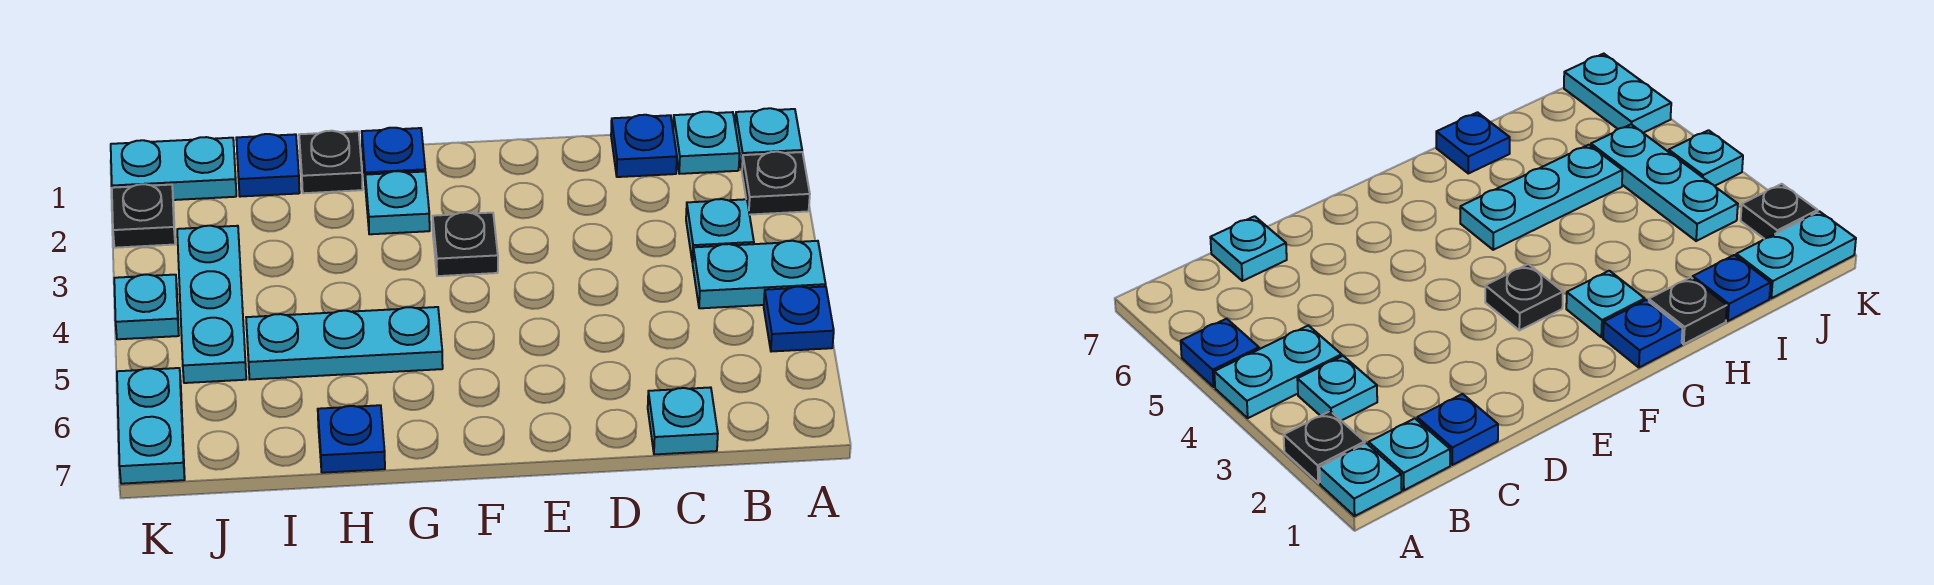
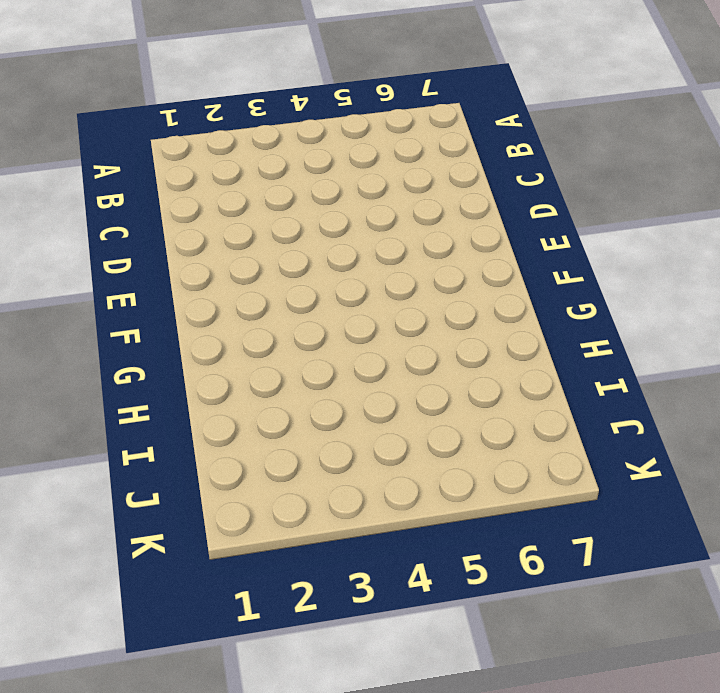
none -> cyan 1x1 plate [735,108,802,169]
none -> black 1x1 plate [742,152,810,215]
none -> cyan 1x2 plate [693,241,826,308]

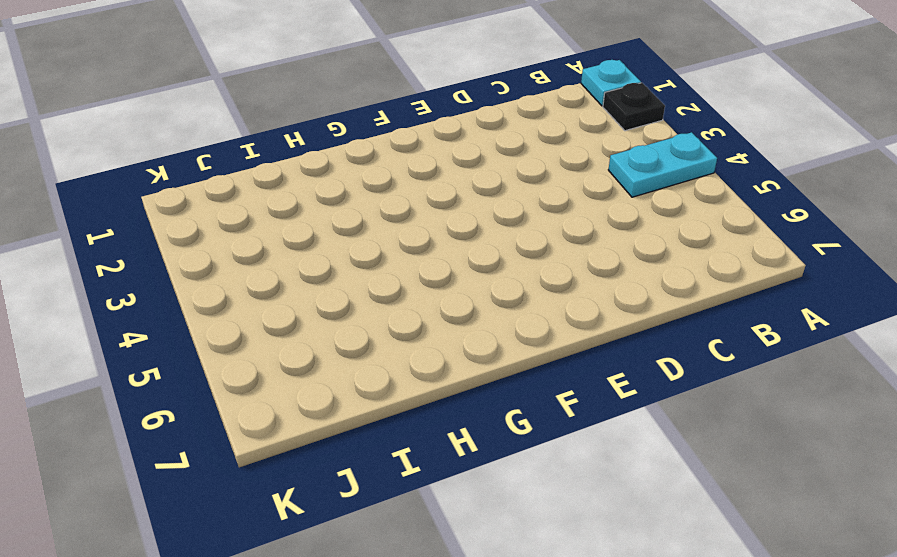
none -> blue 1x1 plate [764,286,834,352]
none -> cyan 1x1 plate [673,112,740,174]
none -> cyan 1x1 plate [686,199,754,262]

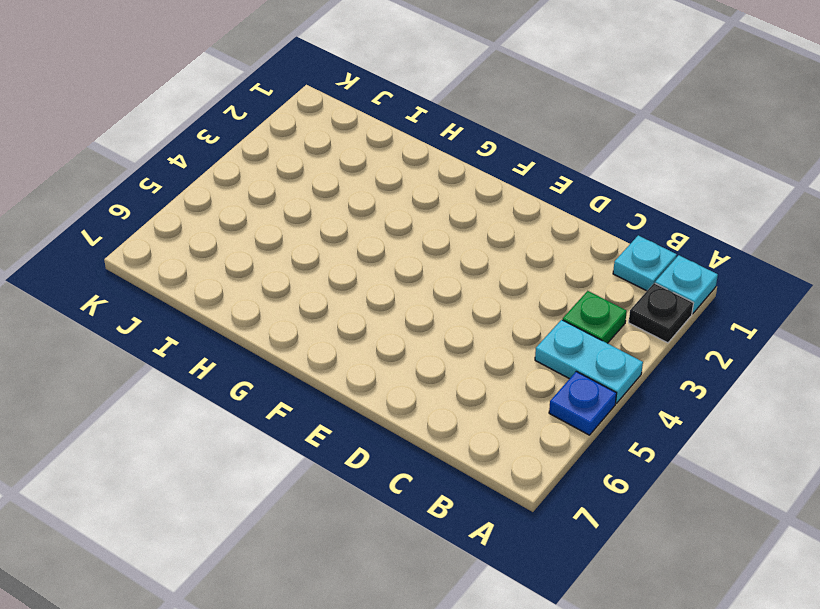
green 1x1 plate [563,291,627,343] -> cyan 1x1 plate [686,199,754,262]
none -> blue 1x1 plate [611,115,677,177]
none -> cyan 1x1 plate [648,387,718,455]
none -> black 1x1 plate [433,212,498,276]

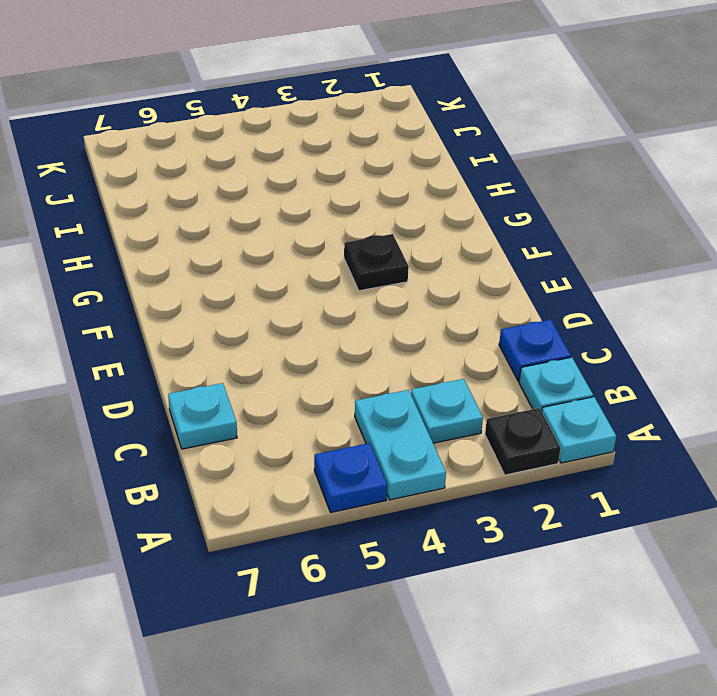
none -> blue 1x1 plate [362,128,425,189]
none -> cyan 1x1 plate [365,171,430,234]
none -> cyan 1x3 plate [246,307,443,379]

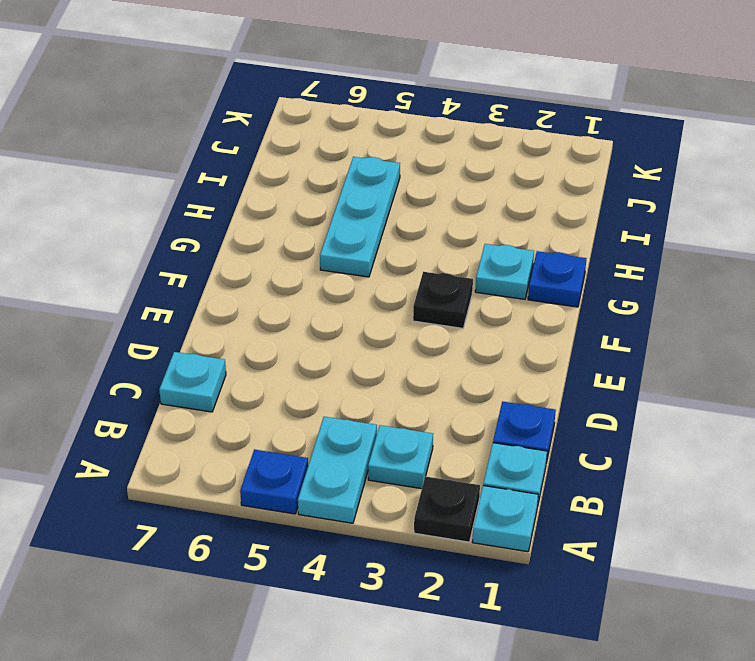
none -> black 1x1 plate [299,131,363,193]
none -> blue 1x1 plate [318,405,385,473]
none -> blue 1x1 plate [236,134,300,197]

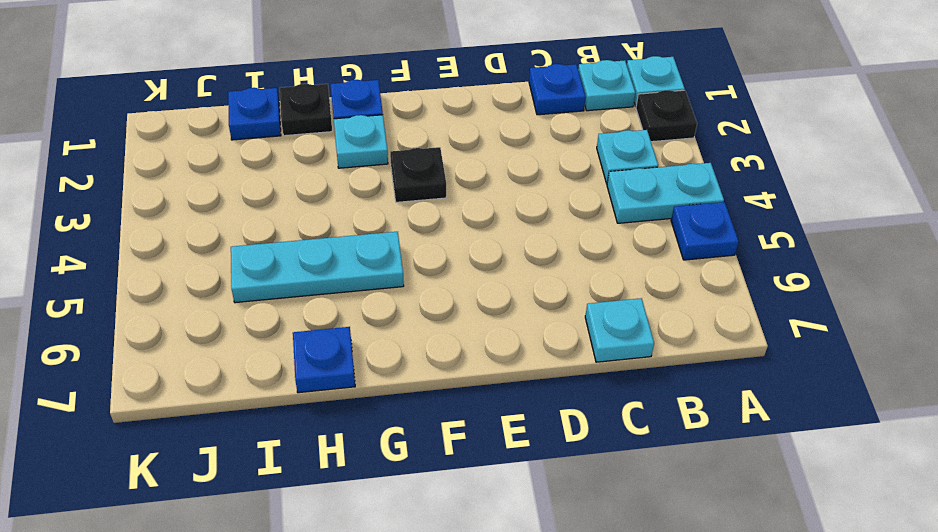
none -> cyan 1x2 plate [111,137,236,200]
none -> cyan 1x3 plate [177,226,246,383]
none -> black 1x1 plate [112,184,175,248]

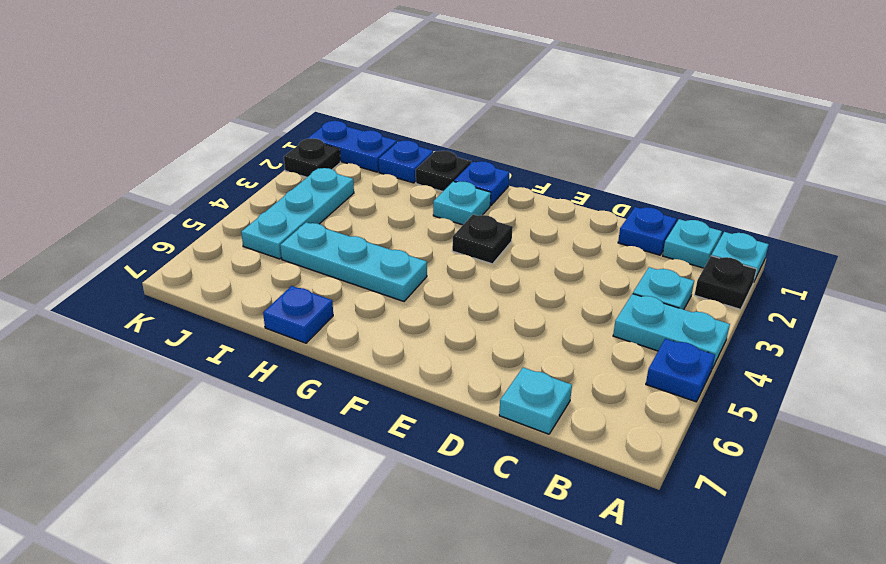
blue 1x2 plate [308,121,397,172] -> cyan 1x2 plate [111,137,236,200]
none -> cyan 1x1 plate [114,275,179,339]
none -> cyan 1x2 plate [117,368,185,484]

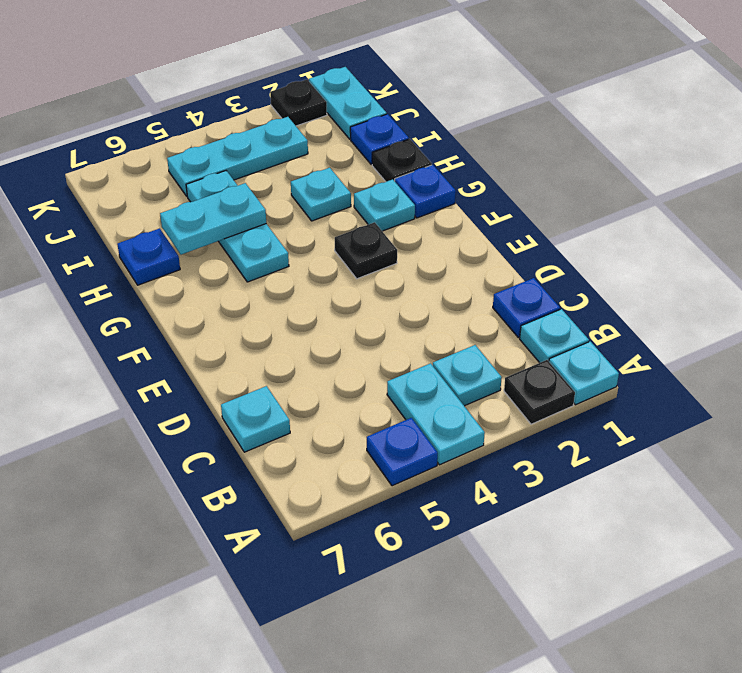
cyan 1x1 plate [291,168,351,221] -> cyan 1x1 plate moved to [114,275,179,339]
cyan 1x2 plate [160,183,266,255] -> cyan 1x2 plate moved to [117,368,185,484]

